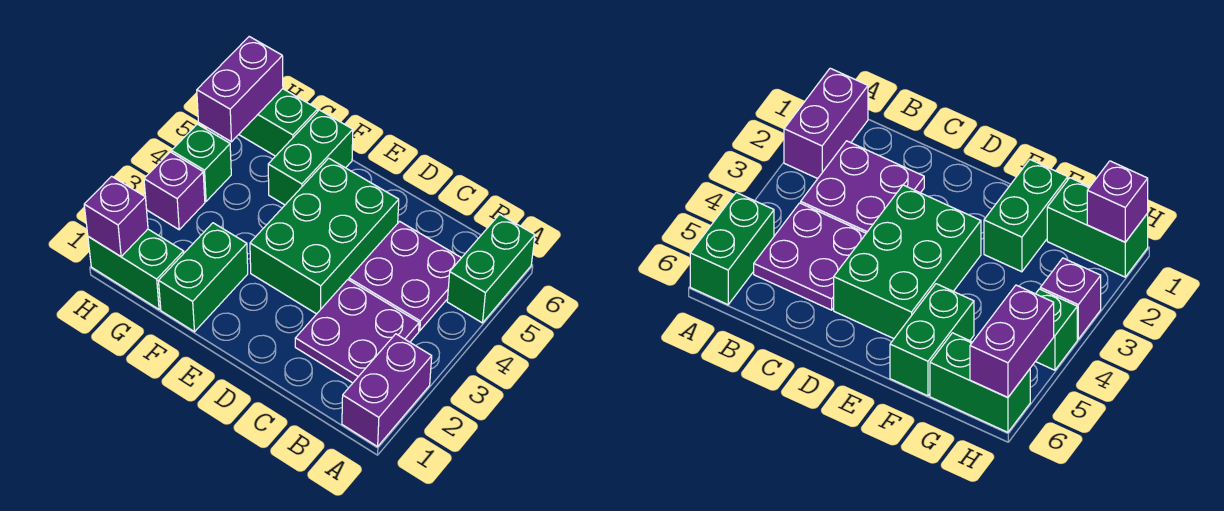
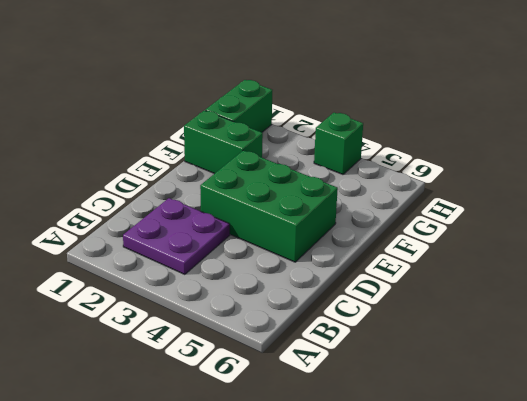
none -> purple 1x2 brick [342,334,432,447]
none -> green 1x2 brick [447,214,535,323]
none -> purple 2x2 plate [349,221,461,331]

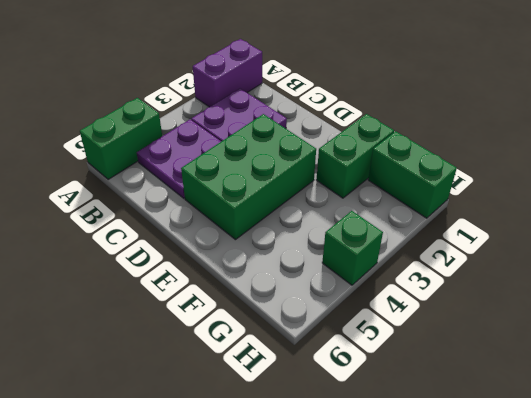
none -> green 1x2 brick [268,110,353,205]
none -> green 1x2 brick [239,89,318,156]
none -> purple 1x1 brick [144,152,205,230]

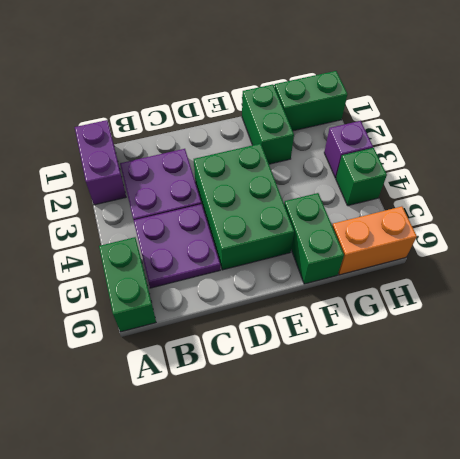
orange 1x2 brick [332,206,417,275] -> green 1x2 brick [239,89,318,156]
none -> purple 1x1 brick [84,176,148,257]
none -> purple 1x2 brick [197,37,283,142]

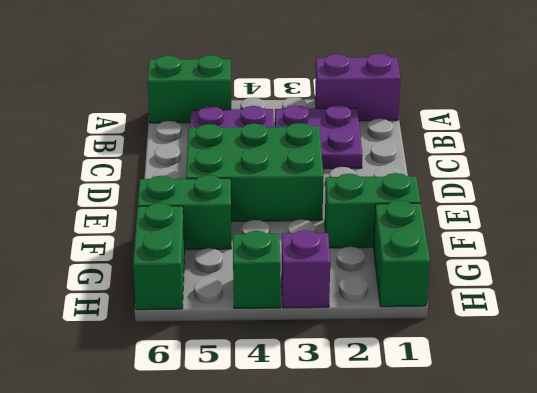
none -> purple 1x1 brick [84,176,148,257]
none -> purple 1x2 brick [197,37,283,142]

